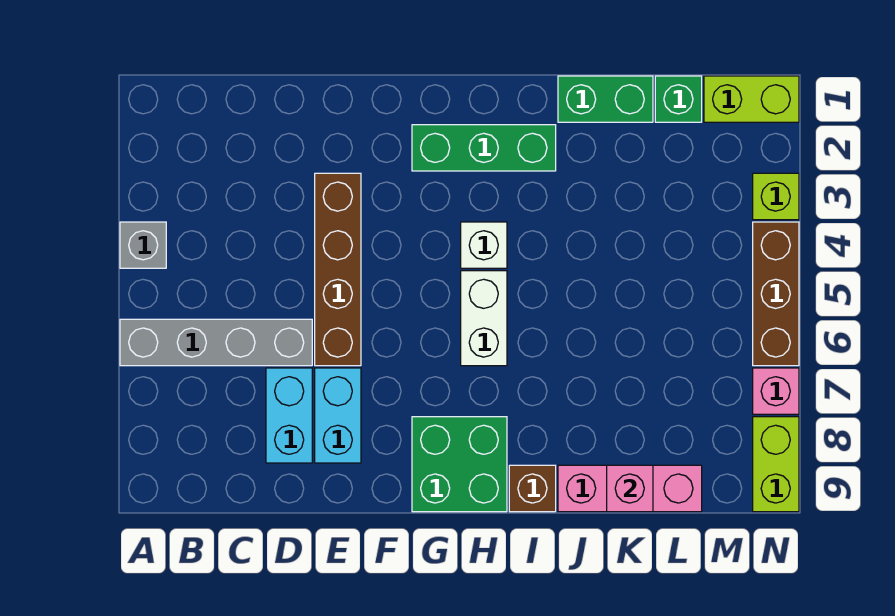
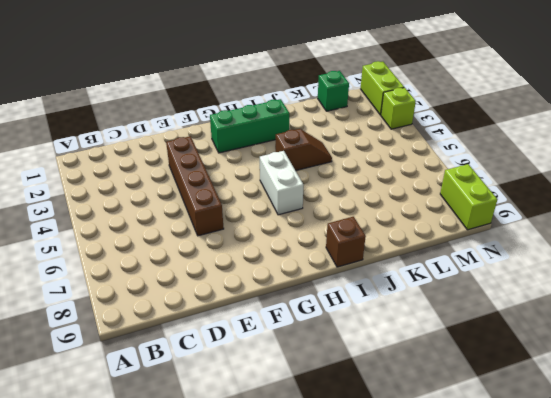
brown 1x2 slope [276,129,332,171] -> none
lime 1x2 brick [361,61,404,115] -> lime 1x2 brick turned to [704,76,799,122]
none -> grey 1x1 brick [120,222,166,268]
none -> grey 1x4 brick [120,319,312,366]
none -> cyan 1x2 brick [266,368,312,463]

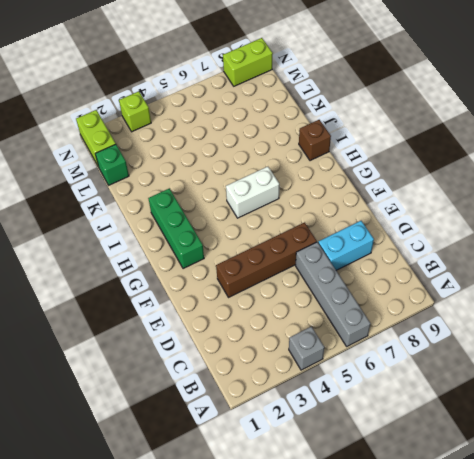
none -> cyan 1x2 brick [315,368,361,463]
none -> green 2x2 brick [412,417,507,512]
none -> white 1x1 brick [461,222,507,268]

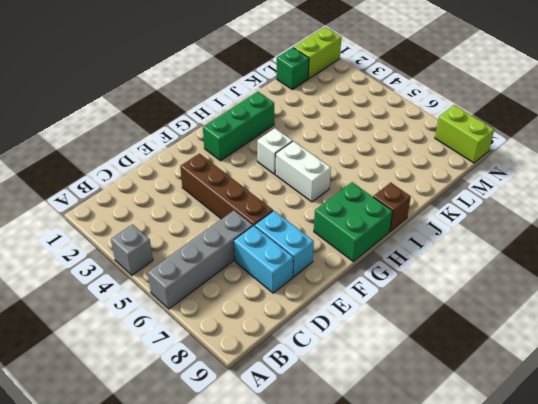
none -> green 1x2 brick [558,76,653,122]
none -> pink 1x3 brick [558,465,702,512]
none -> lime 1x1 brick [753,173,799,220]

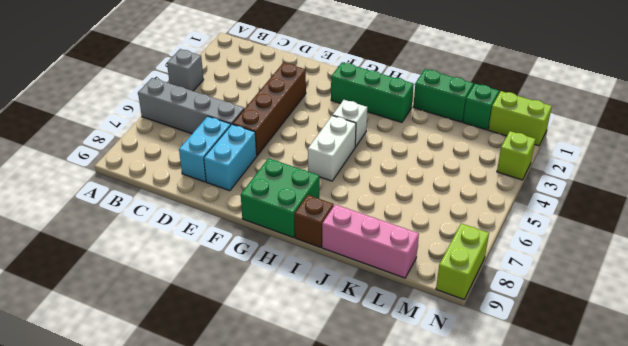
none -> brown 1x3 brick [753,222,799,366]
none -> pink 1x1 brick [753,368,799,414]
none -> pink 1x1 brick [607,465,653,512]

